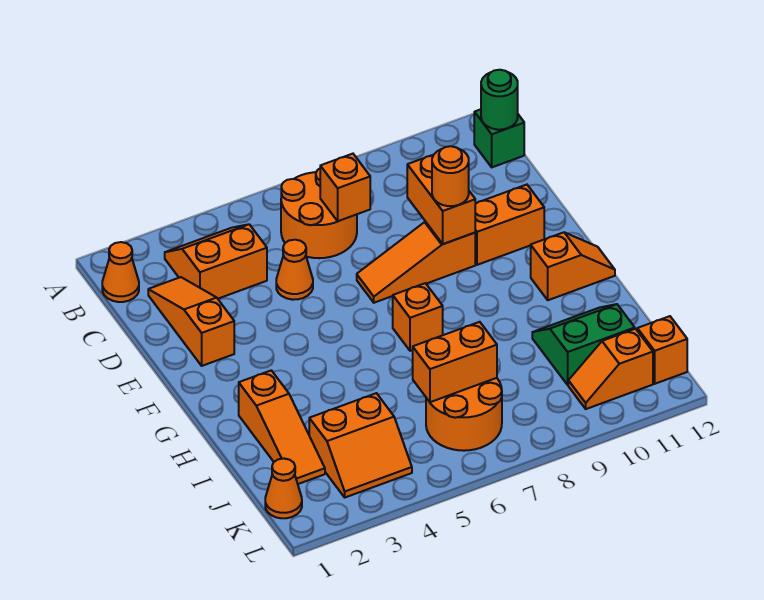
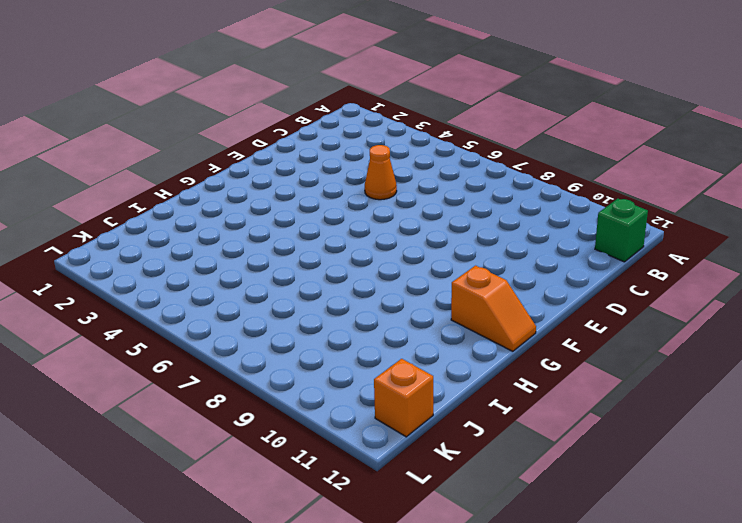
none -> orange 1x1 cone [102,242,139,302]
none -> orange 2x2 slope [165,224,267,299]
none -> orange 2x2 round brick [281,169,357,258]

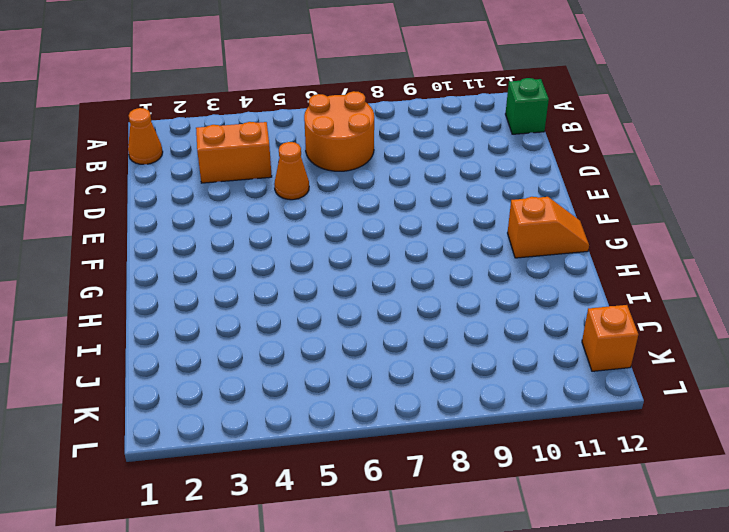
none -> orange 1x3 slope [148,277,234,366]
none -> orange 1x3 slope [357,222,475,303]
none -> orange 1x2 brick [475,185,544,265]

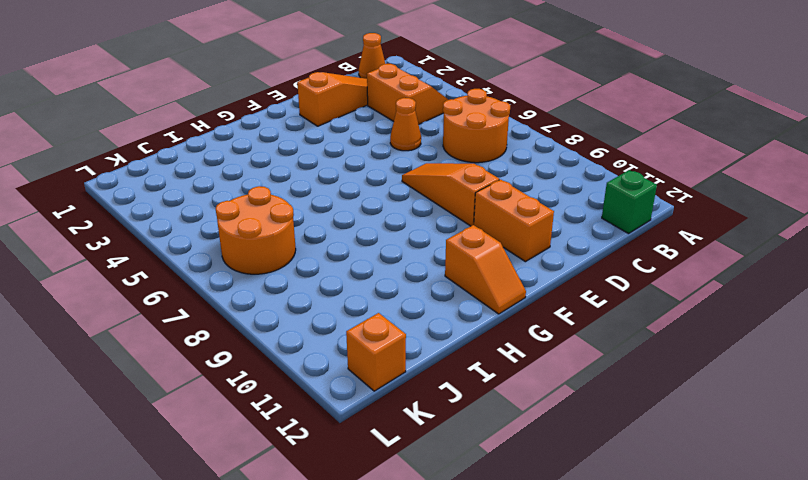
none -> orange 1x1 brick [393,283,443,351]
none -> orange 1x3 slope [239,370,325,484]
none -> green 2x2 slope [532,304,635,385]

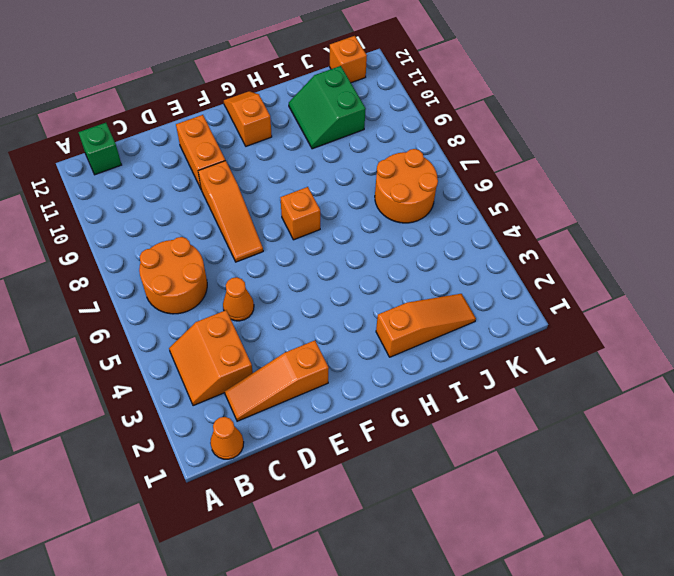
none -> orange 2x2 slope [309,393,412,497]
none -> orange 1x1 cone [265,459,302,518]
none -> orange 1x2 slope [568,329,653,409]

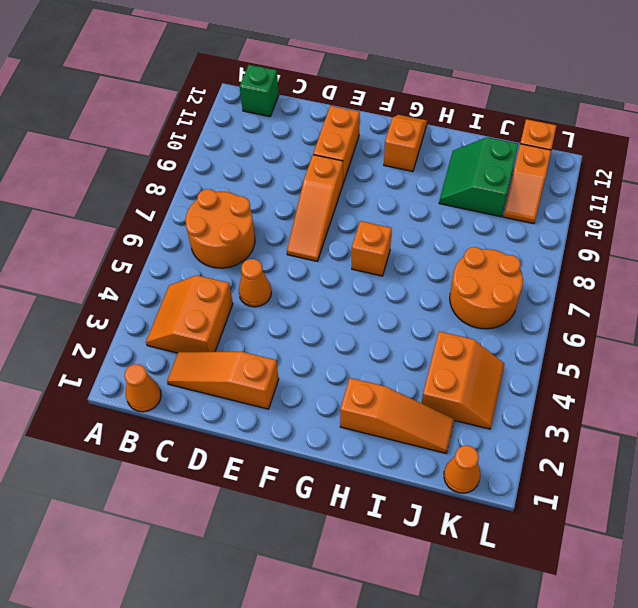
none -> green 1x1 round brick [481,70,518,130]
none -> orange 1x1 brick [320,154,370,221]
none -> orange 1x2 brick [407,155,475,244]

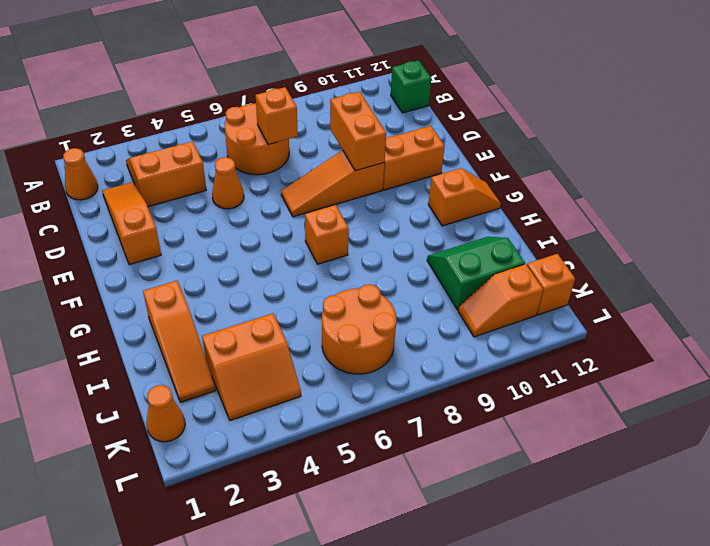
none -> green 1x1 round brick [481,70,518,130]
none -> orange 1x2 brick [413,322,497,402]
none -> orange 1x1 round brick [432,146,469,206]

